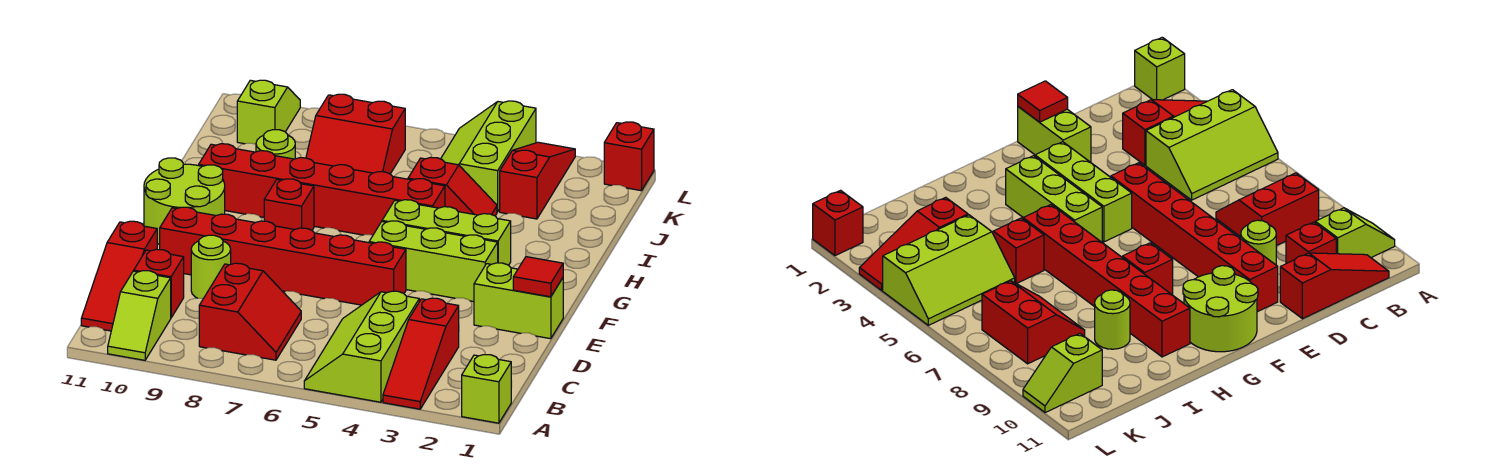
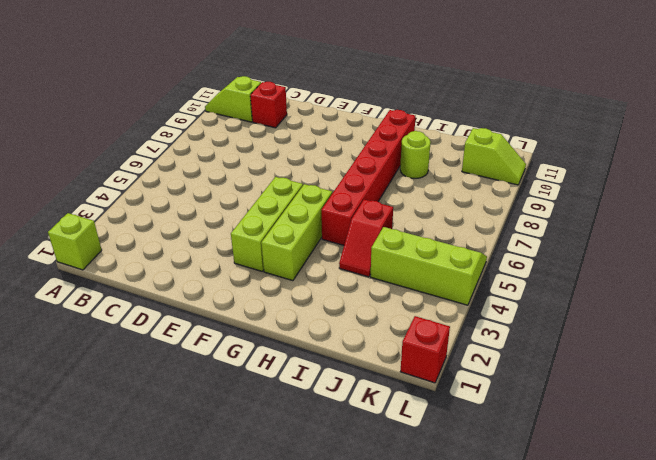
none -> red 1x3 slope [383,298,459,409]
none -> lime 2x3 slope [304,291,419,402]
none -> red 2x2 slope [199,263,301,360]

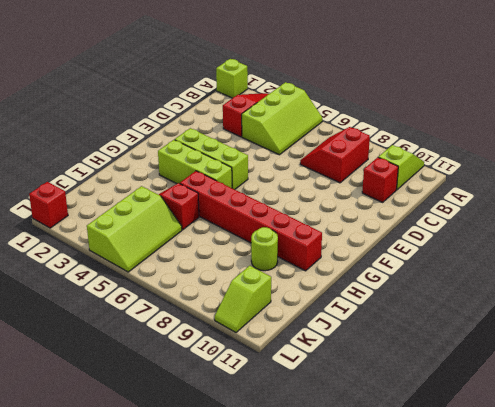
none -> red 1x3 slope [81,221,157,331]
none -> lime 1x1 round brick [191,235,231,299]
none -> lime 1x2 brick [474,263,563,339]

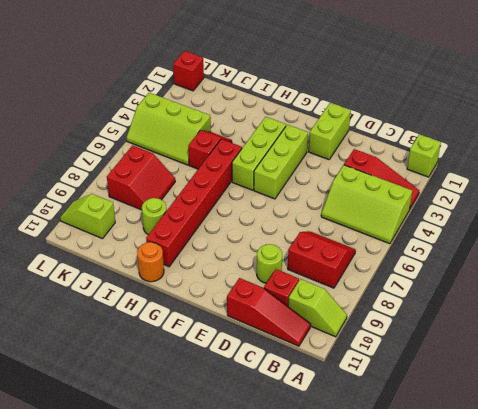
orange 1x1 round brick [137,242,164,282] -> none
none -> red 1x6 brick [160,207,406,305]
none -> lime 2x2 round brick [144,158,225,244]
none -> red 1x1 brick [264,179,314,230]

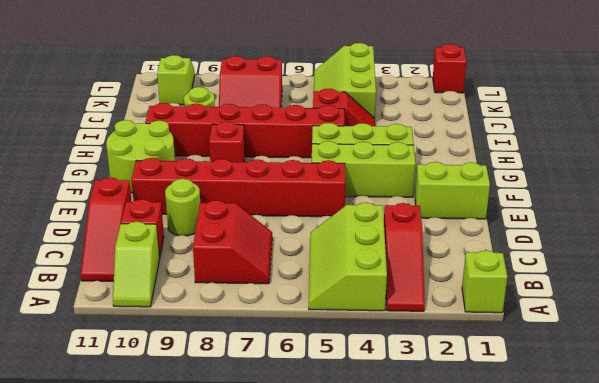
none -> red 1x3 slope [500,142,575,219]
none -> red 1x1 tile [513,257,563,297]

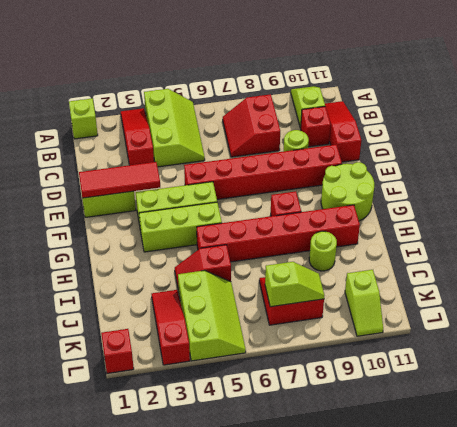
red 1x3 tile [79,162,160,198] -> red 1x1 tile [513,257,563,297]
red 1x3 slope [152,290,190,365] -> red 1x3 slope turned to [500,142,575,219]
lime 1x2 slope [265,262,324,307] -> none

